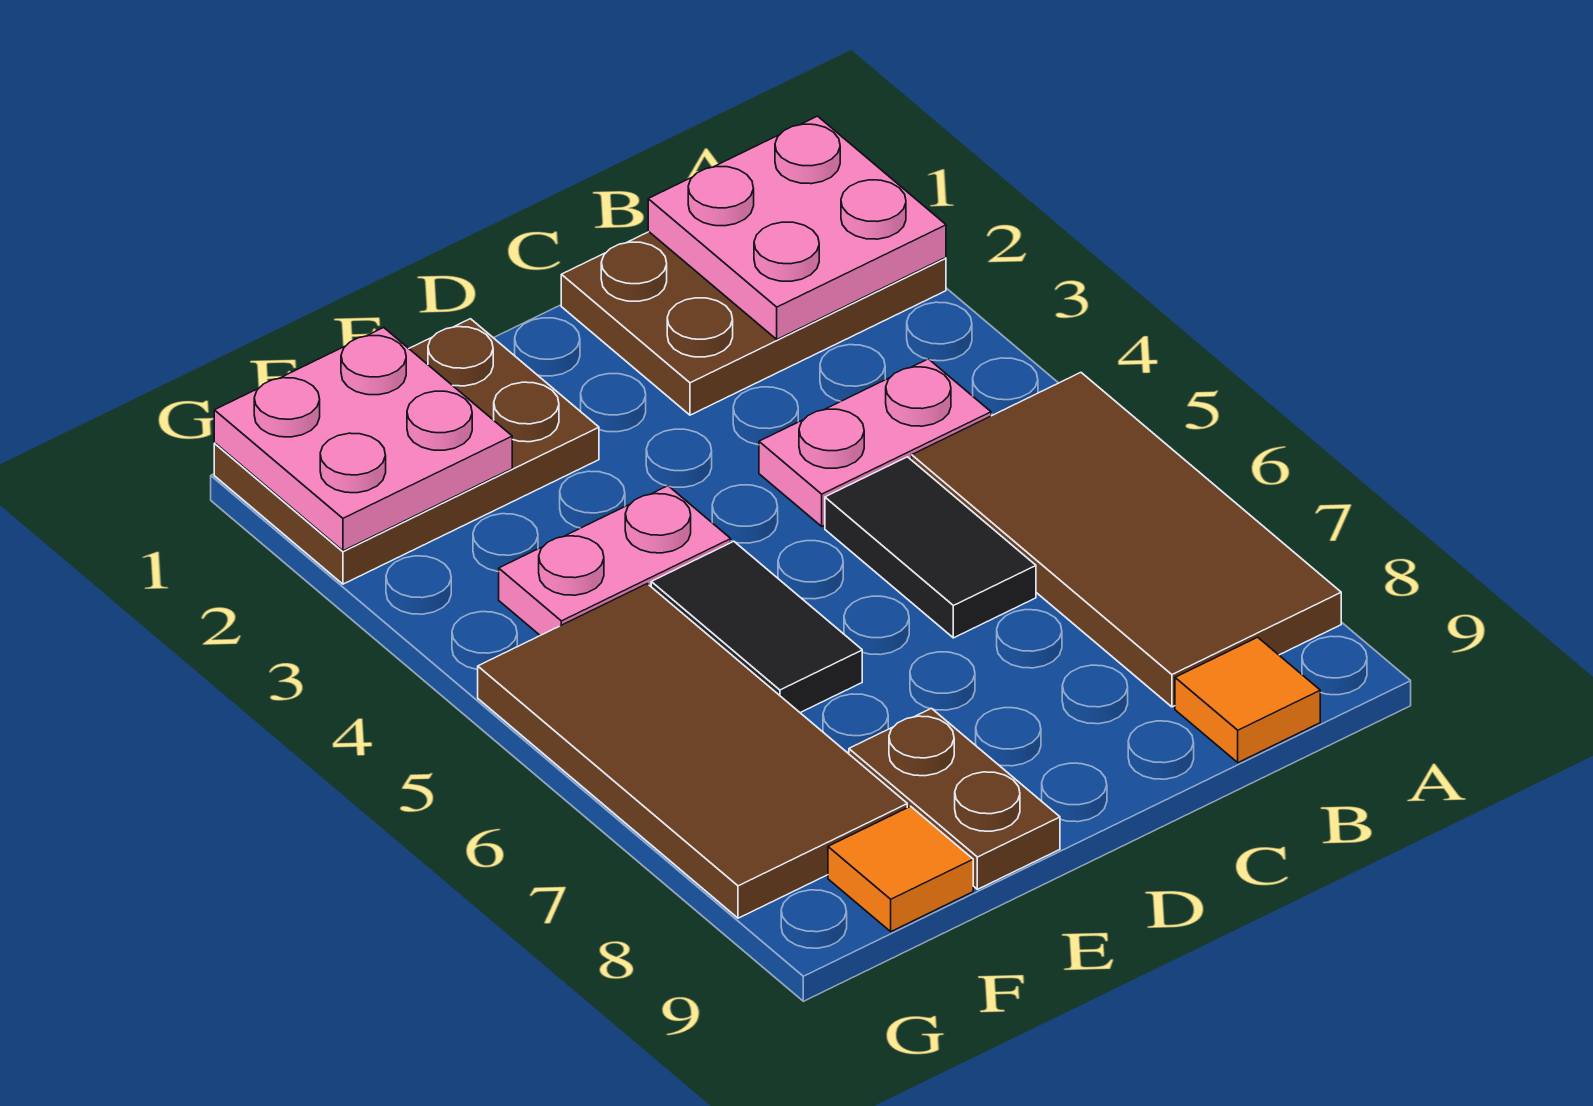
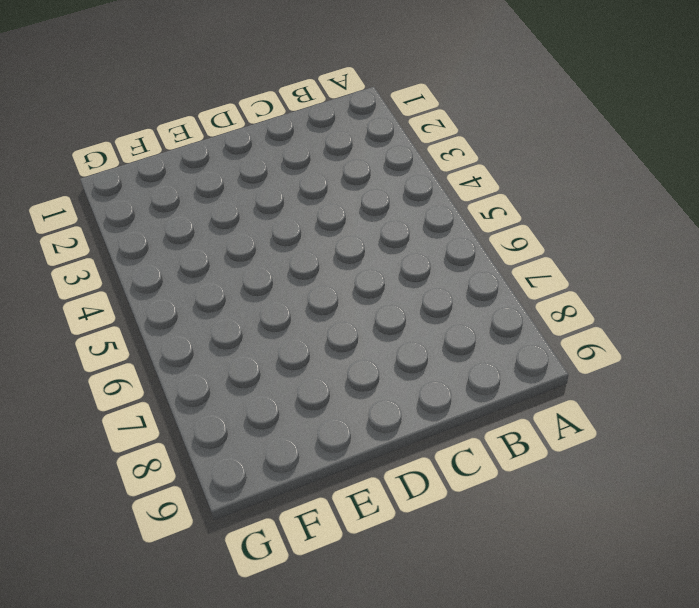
none -> brown 2x3 plate [561,232,946,415]
none -> brown 2x4 tile [912,373,1341,707]
none -> pink 1x2 plate [759,359,991,526]

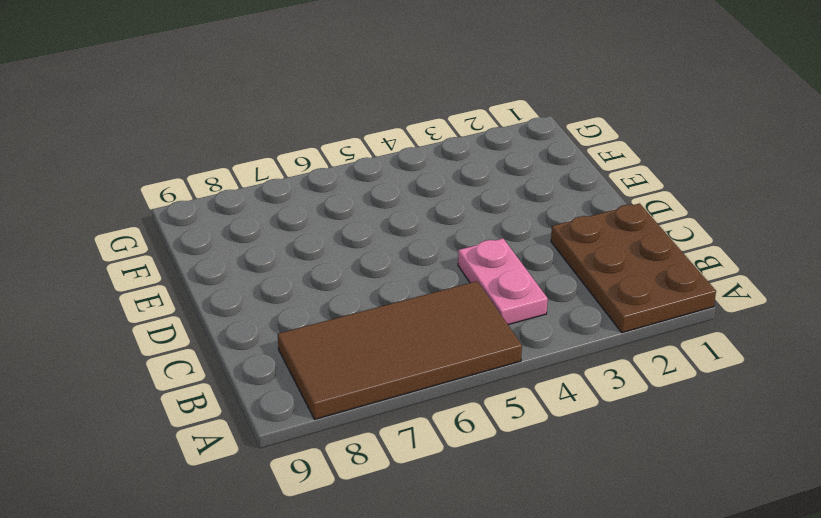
none -> orange 1x1 tile [1175,637,1320,763]
none -> black 1x2 tile [825,457,1036,638]
none -> brown 2x3 plate [214,319,599,584]

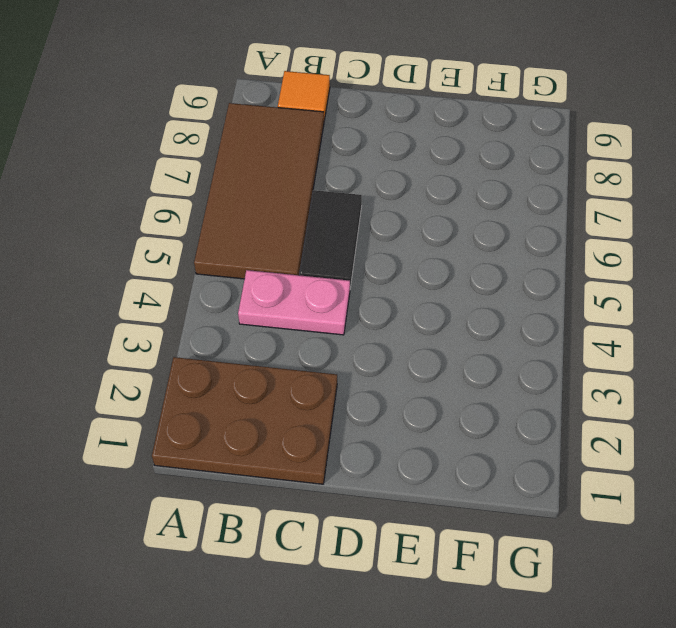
none -> brown 2x3 plate [214,319,599,584]
none -> pink 1x2 plate [499,486,731,635]
none -> black 1x2 tile [651,541,862,713]

